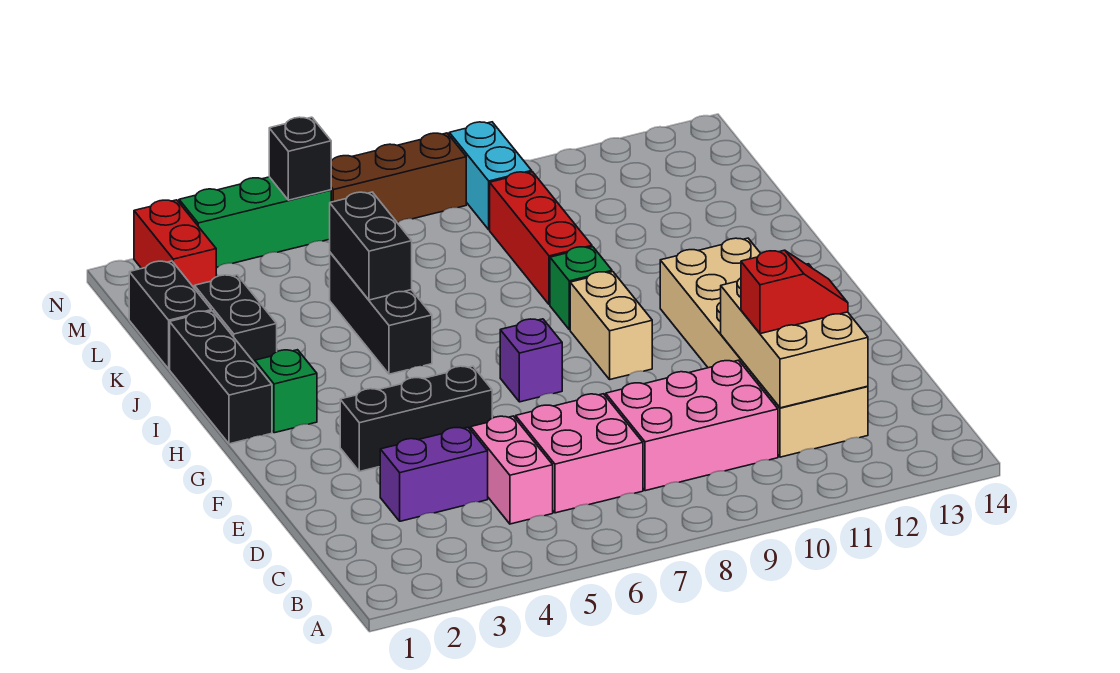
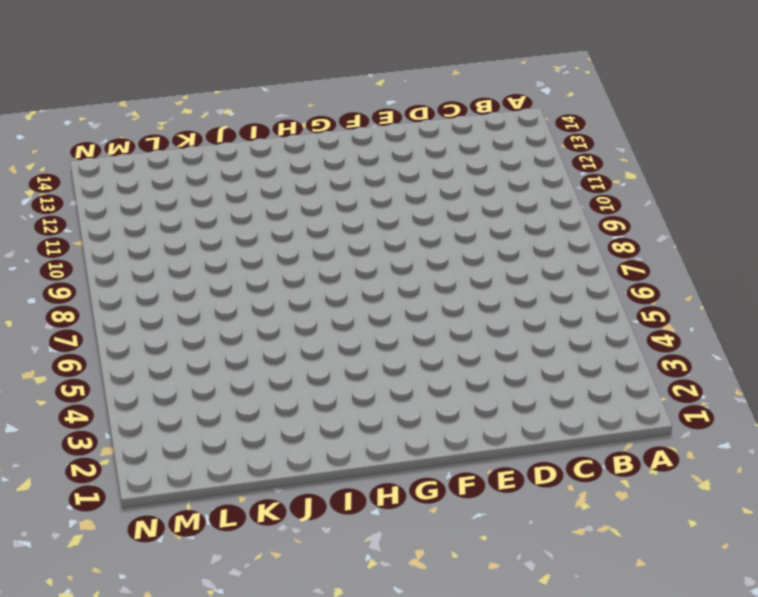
none -> pink 1x2 brick [471,416,553,524]
none -> pink 2x2 brick [516,394,643,513]
none -> pink 2x3 brick [606,360,778,491]

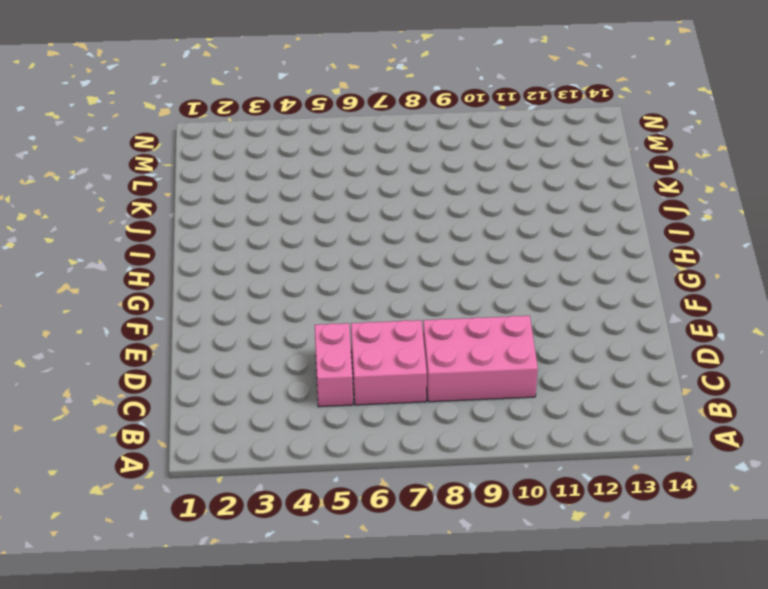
none -> tan 2x6 brick [660,238,868,457]
none -> purple 1x2 brick [380,427,488,521]
none -> black 1x3 brick [340,366,492,472]

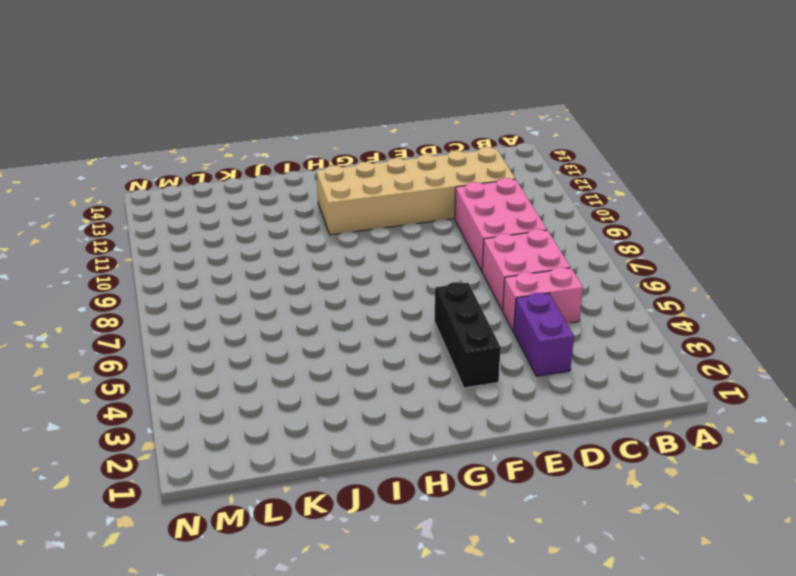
none -> purple 1x1 brick [500,319,562,402]
none -> tan 1x2 brick [570,272,652,379]
none -> black 1x3 brick [170,311,272,444]

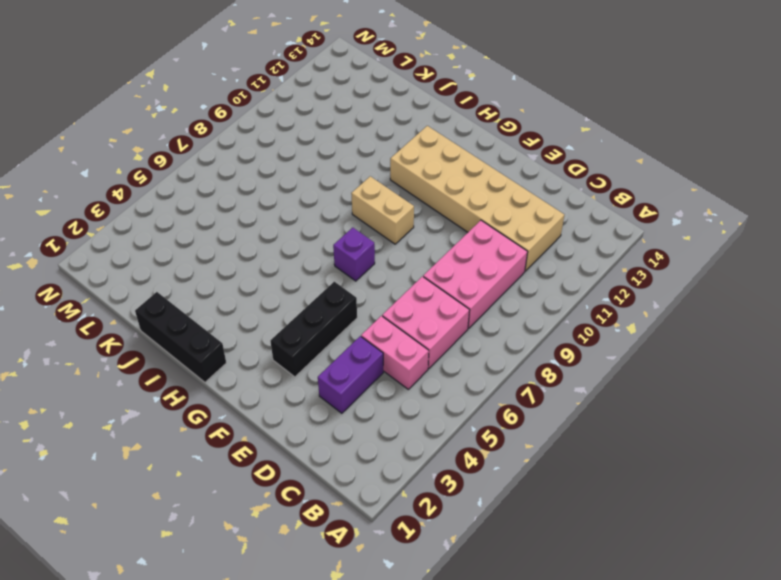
none -> green 1x1 brick [255,350,317,433]
none -> black 1x3 brick [330,253,432,374]
none -> green 1x1 brick [550,247,612,330]

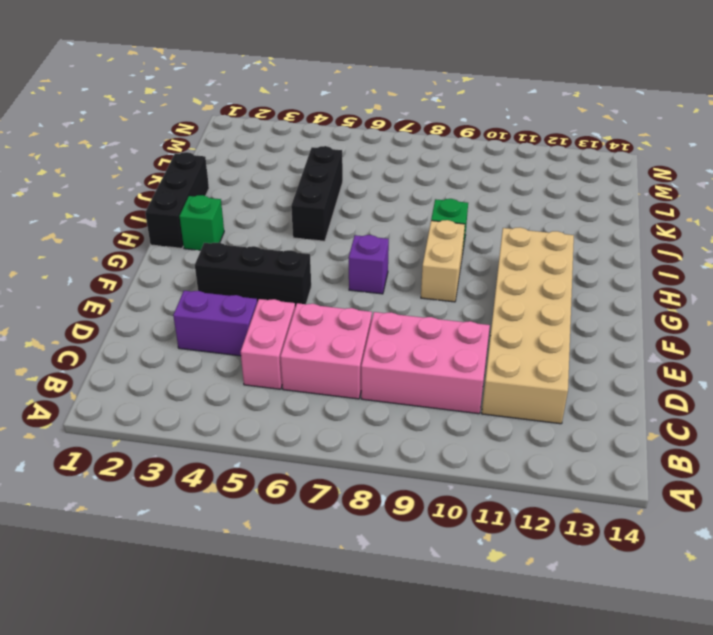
none -> black 1x2 brick [194,275,277,363]
none -> red 1x3 brick [490,172,592,305]
none -> black 1x2 brick [129,261,211,369]

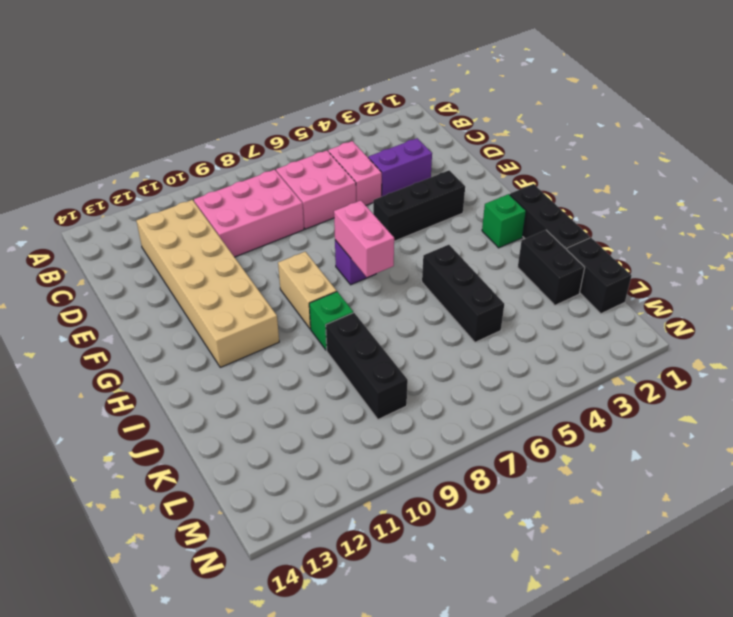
pink 1x2 brick [334,201,394,277] -> none
black 1x3 brick [326,313,408,419] -> red 1x3 brick [490,172,592,305]
none -> red 1x2 brick [134,200,216,287]
none -> cyan 1x2 brick [449,122,532,230]
none -> green 1x3 brick [179,177,331,267]

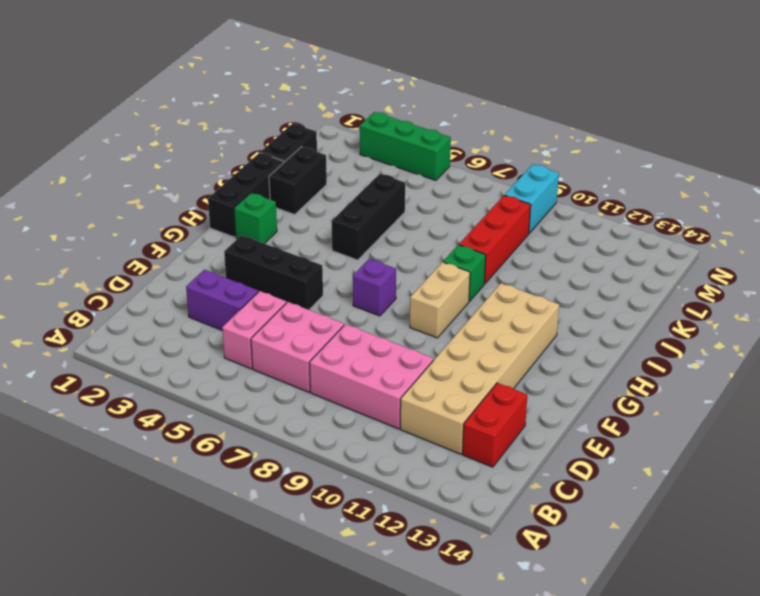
red 1x2 brick [463,383,527,467] -> red 1x2 brick moved to [134,200,216,287]
none -> brown 1x3 brick [331,133,466,223]
none -> tan 2x3 brick [721,264,868,408]
none -> black 1x2 brick [330,192,412,300]

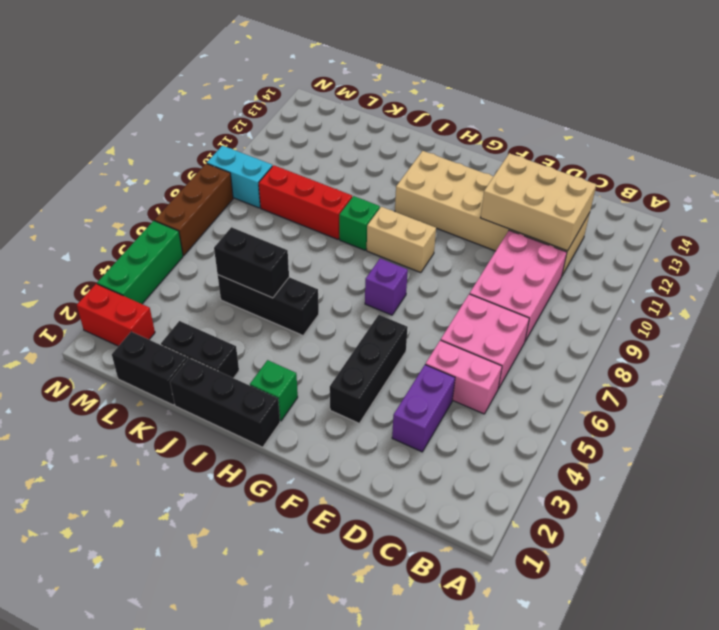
none -> black 1x1 brick [269,117,331,200]
none -> red 1x2 slope [741,250,848,334]

